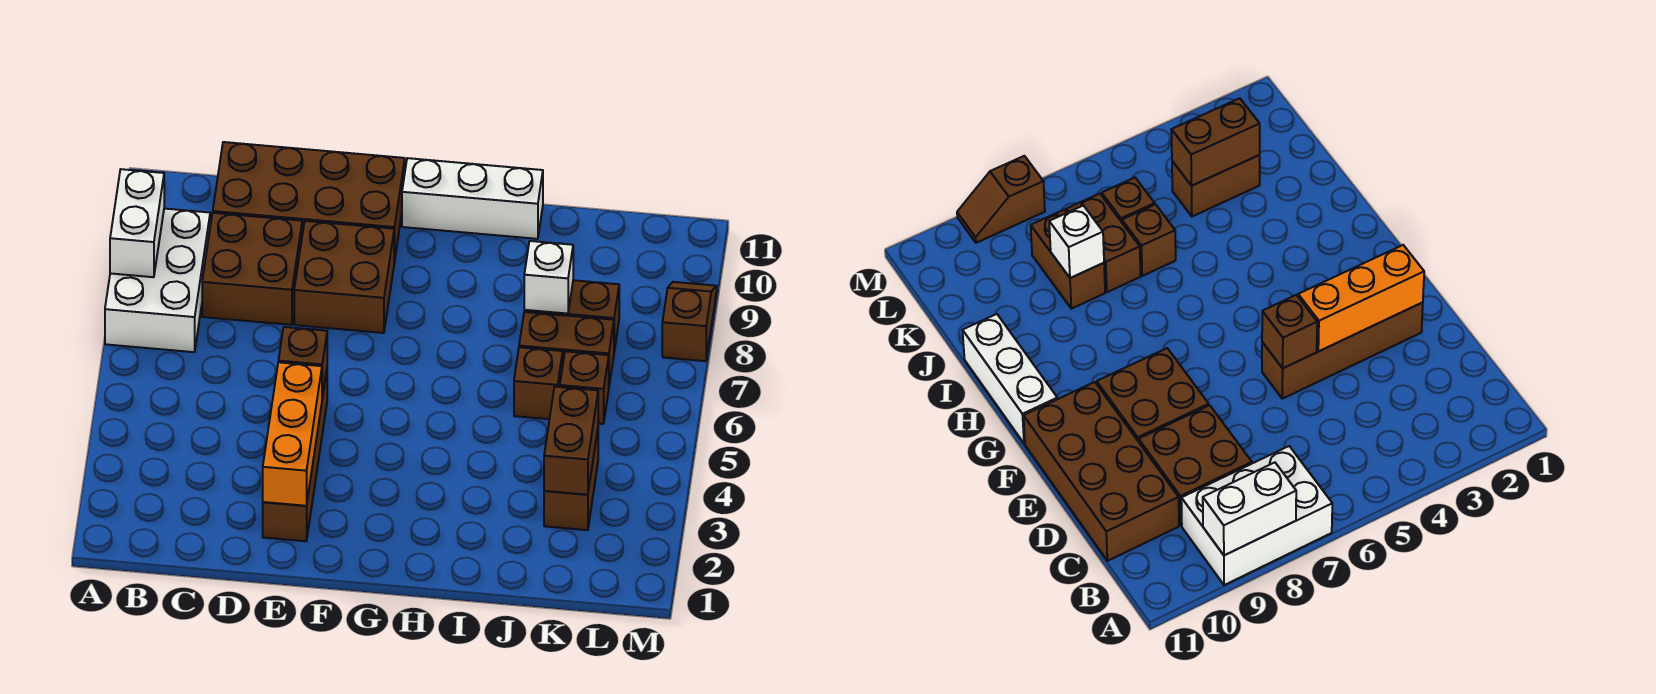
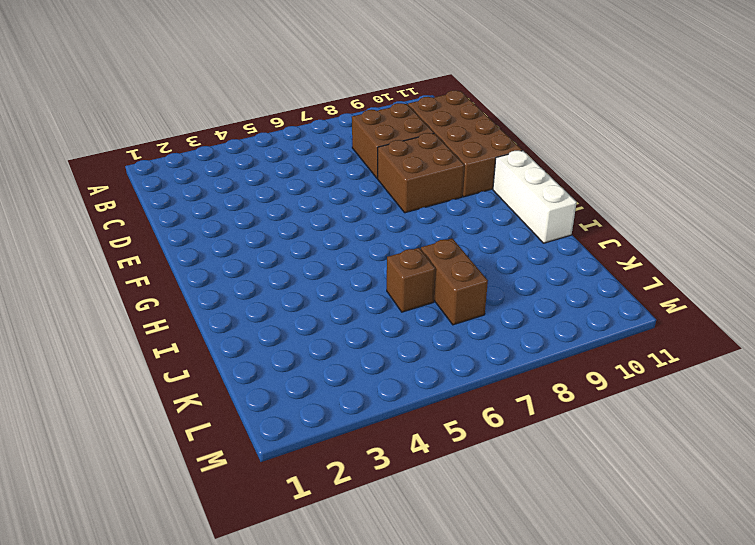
none -> white 2x3 brick [105,209,210,352]
none -> brown 1x4 brick [263,371,327,541]
none -> brown 1x2 brick [524,280,619,351]

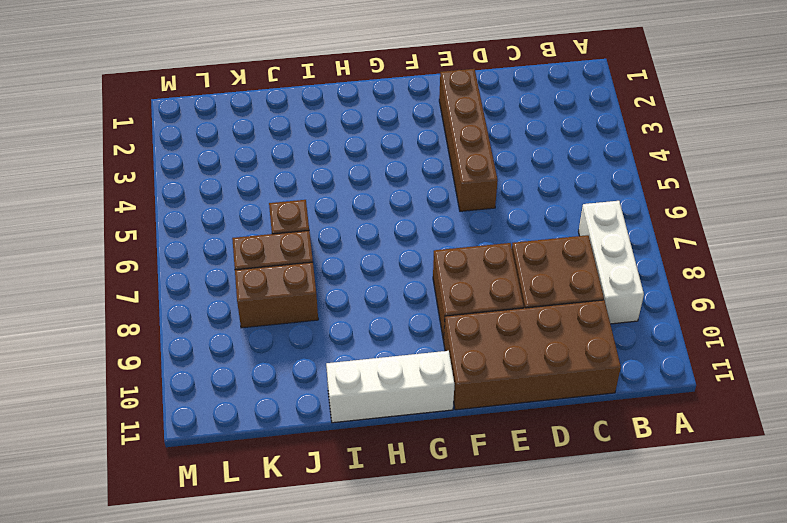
white 1x3 brick [579,201,644,324] -> white 2x3 brick [105,209,210,352]
none -> brown 1x2 brick [544,430,598,530]
none -> brown 1x1 brick [560,351,609,424]
none -> brown 1x2 slope [662,282,717,361]

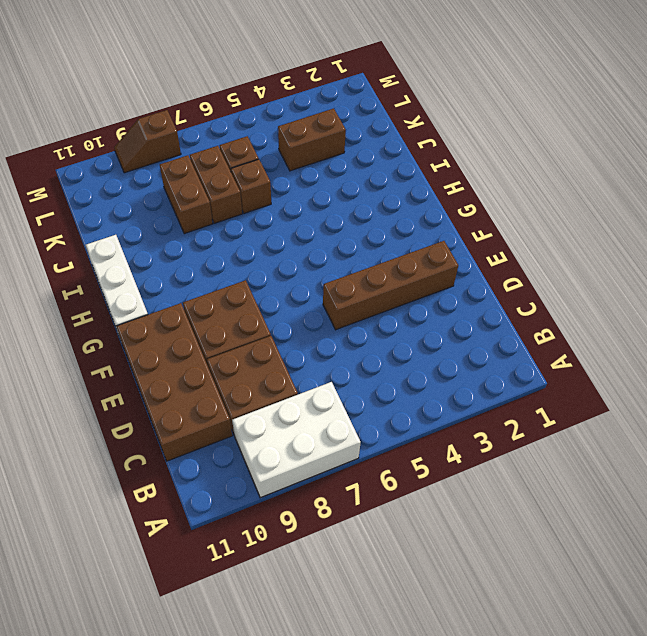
none -> white 1x2 brick [110,169,164,277]
none -> orange 1x3 brick [263,362,322,506]
none -> brown 1x1 brick [278,327,327,398]

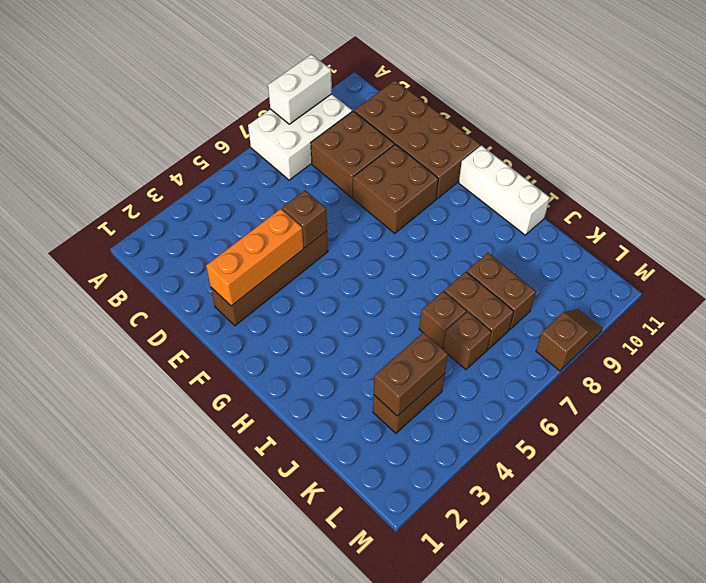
none -> white 1x1 brick [524,241,573,314]

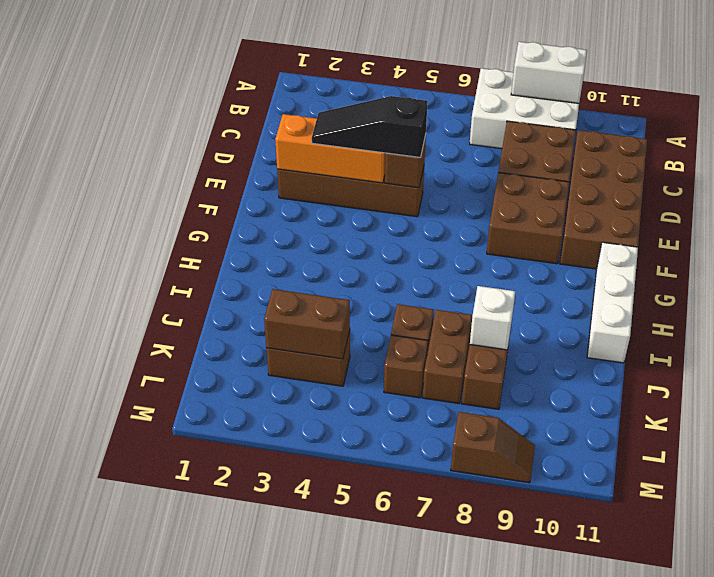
black 1x3 slope [312,96,428,158] -> none

